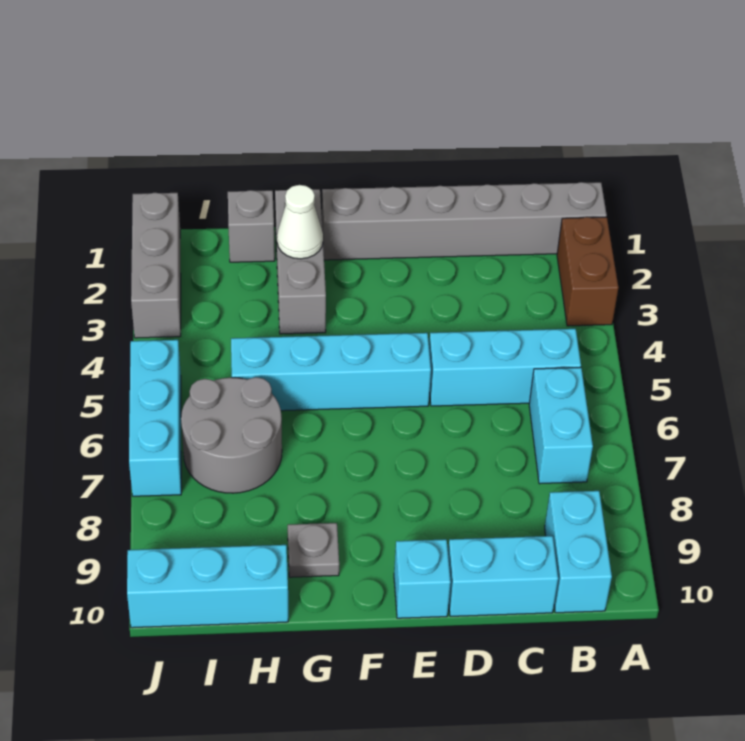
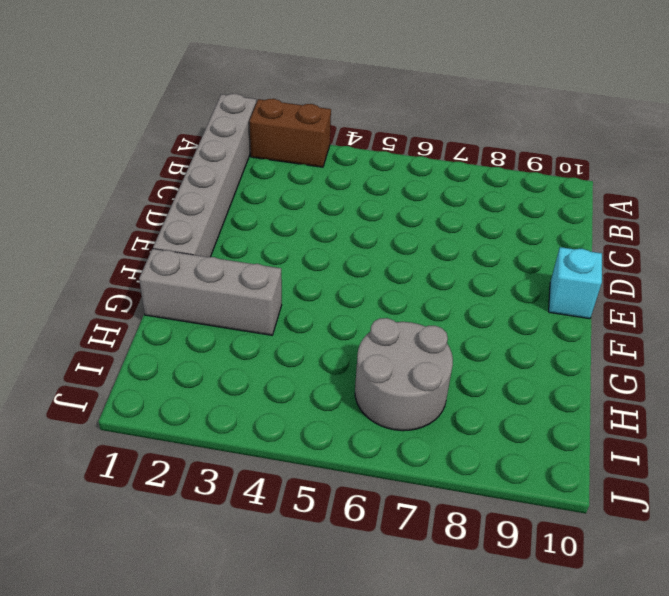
none -> cyan 1x3 brick [429,329,581,406]
none -> cyan 1x2 brick [529,367,593,484]
none -> cyan 1x2 brick [545,491,612,613]

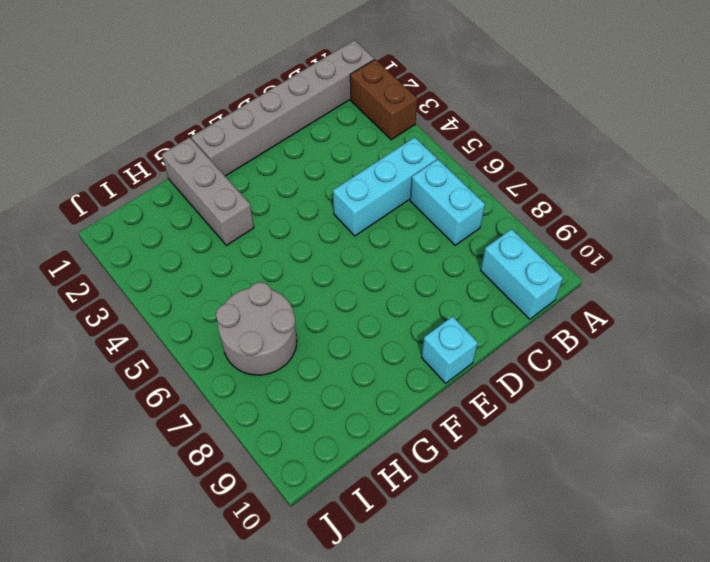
none -> cyan 1x2 brick [448,536,558,616]
none -> cyan 1x4 brick [231,333,431,411]
none -> grey 1x1 plate [288,523,339,577]

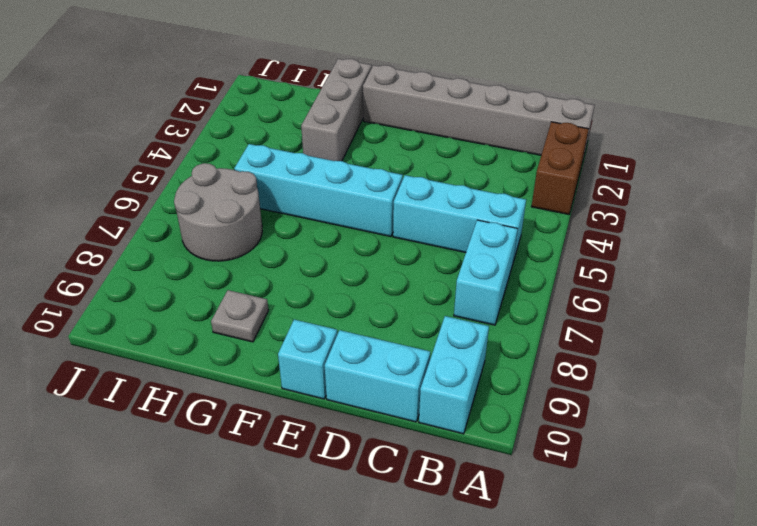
none -> grey 1x1 brick [228,190,275,262]
none -> cyan 1x3 brick [127,545,288,628]
none -> grey 1x3 brick [131,193,181,338]

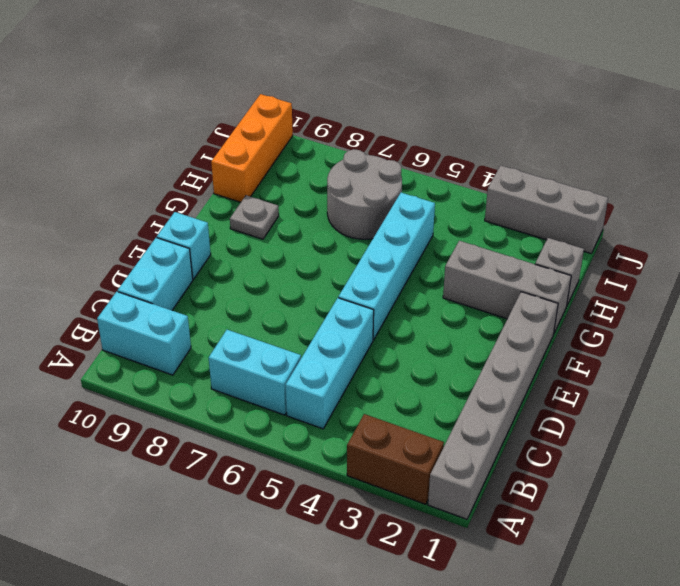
orange 1x3 brick [211,94,293,202] -> cyan 1x3 brick [127,545,288,628]
none -> cyan 1x3 brick [129,340,181,496]
none -> white 1x1 cone [277,185,323,259]

